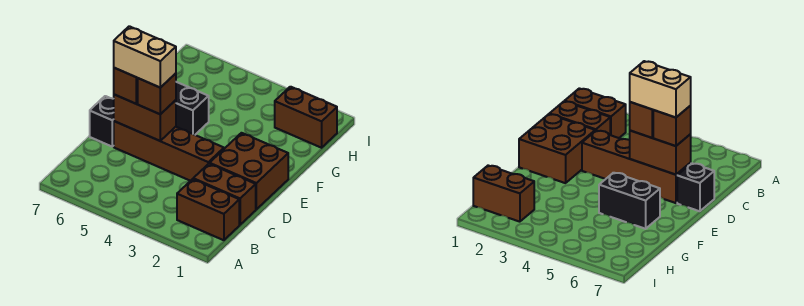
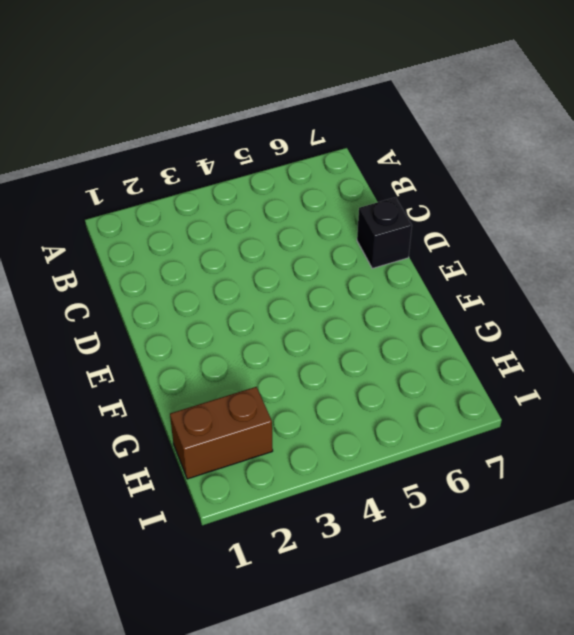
none -> brown 1x2 brick [177,179,239,240]
none -> brown 1x2 brick [193,164,256,225]

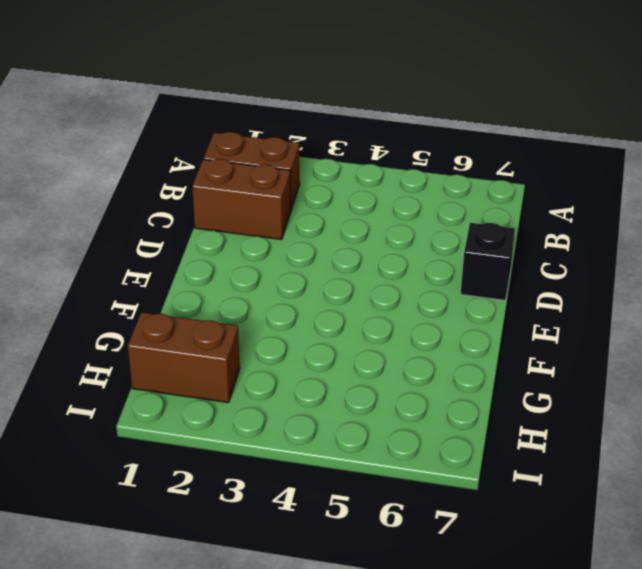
none -> brown 2x2 brick [210,133,288,209]
none -> brown 1x4 brick [114,121,224,181]

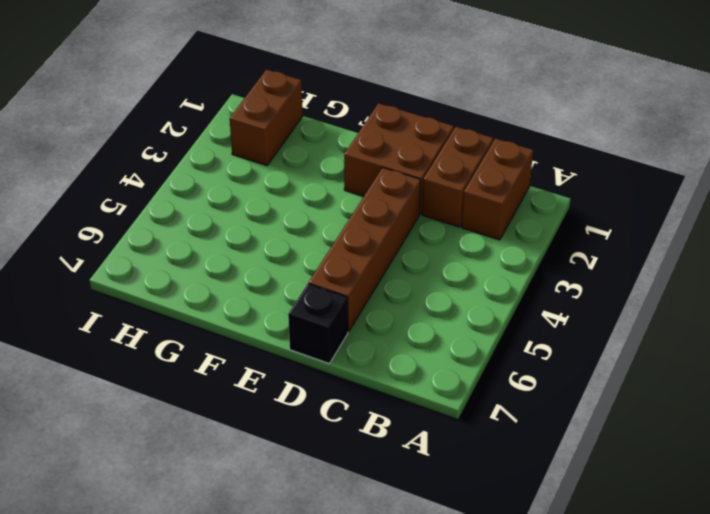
none -> black 1x2 brick [176,82,209,135]
none -> brown 1x2 brick [114,95,176,141]

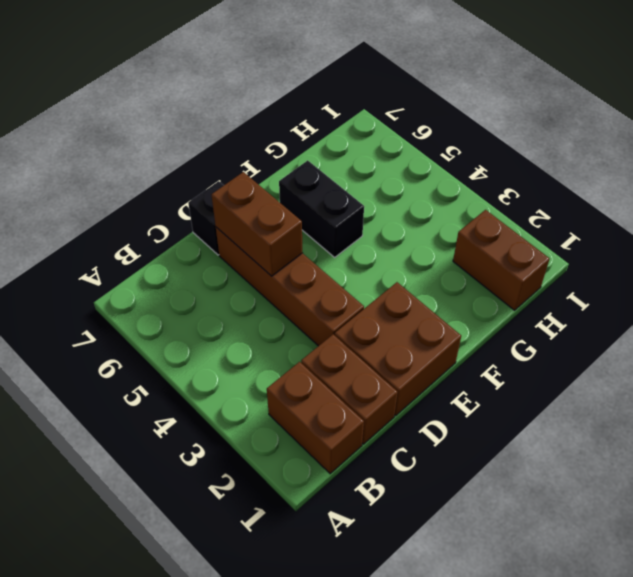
none -> brown 1x1 brick [138,73,176,114]
none -> brown 1x1 brick [114,68,138,104]

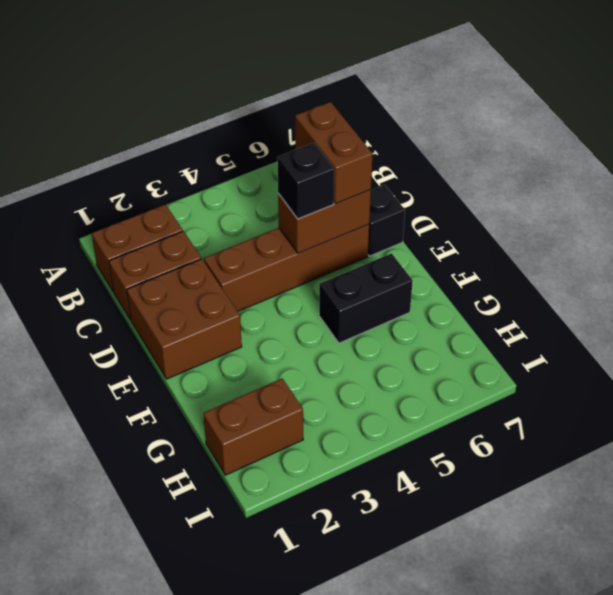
brown 1x2 brick [295,102,373,204] -> brown 1x1 brick [114,68,138,104]
black 1x1 brick [277,143,334,219] -> brown 1x1 brick [138,73,176,114]
none -> tan 1x2 brick [114,26,176,88]

